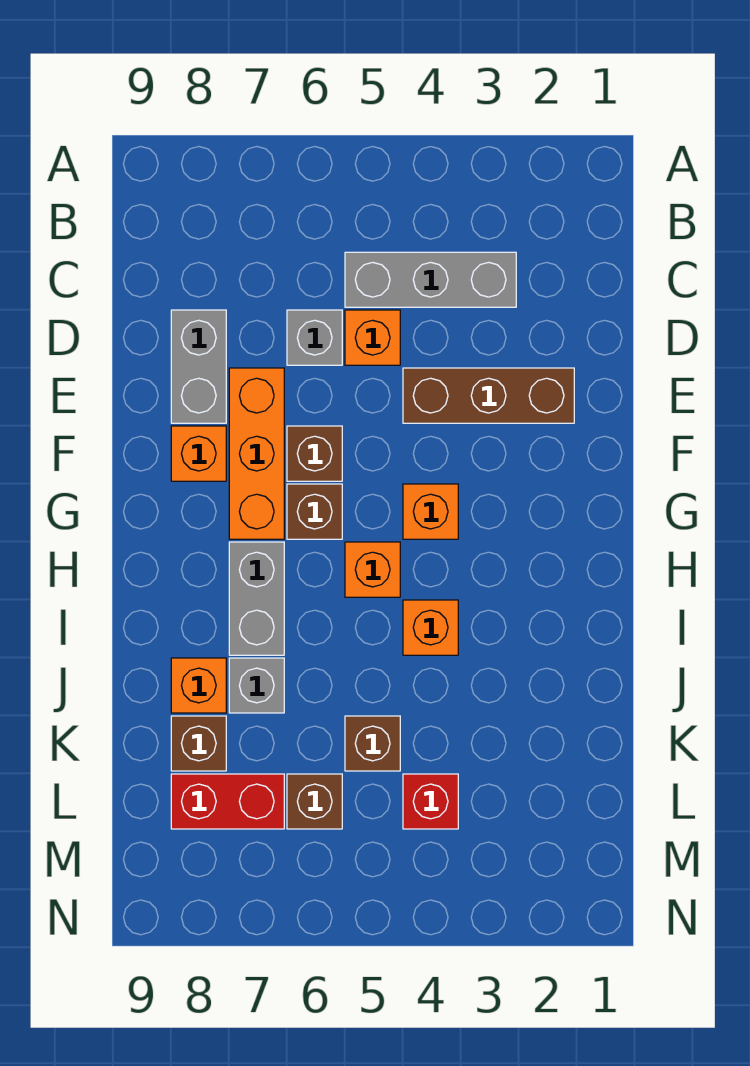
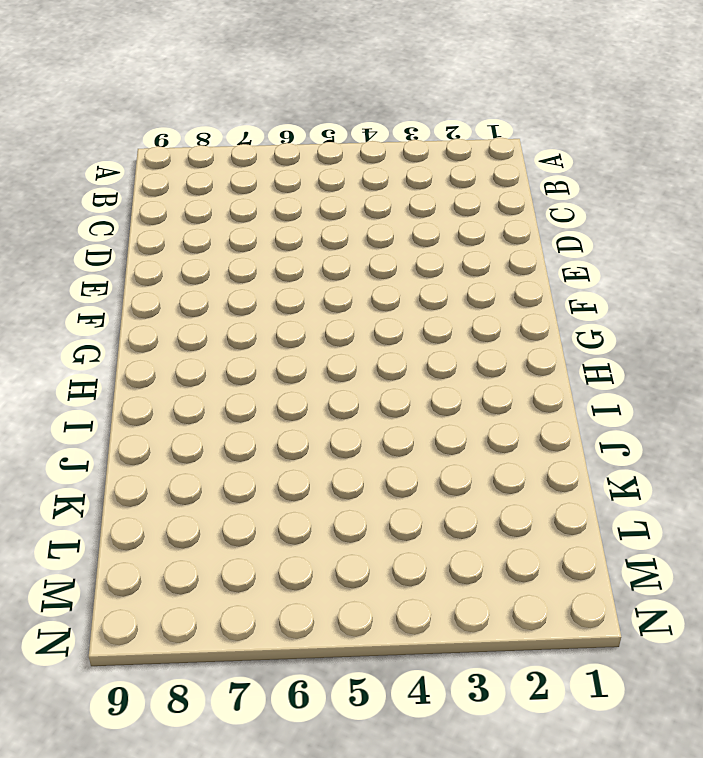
none -> grey 1x3 brick [345,252,516,307]
none -> orange 1x1 brick [345,310,400,365]
none -> grey 1x1 brick [287,310,342,365]

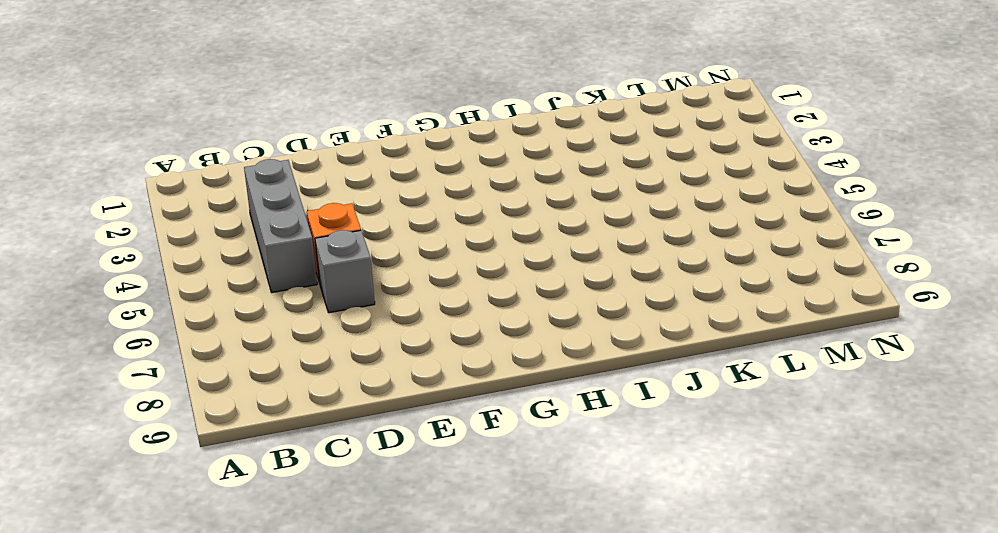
none -> grey 1x2 brick [171,310,226,423]
none -> brown 1x3 brick [403,368,574,423]
none -> orange 1x3 brick [229,368,284,539]

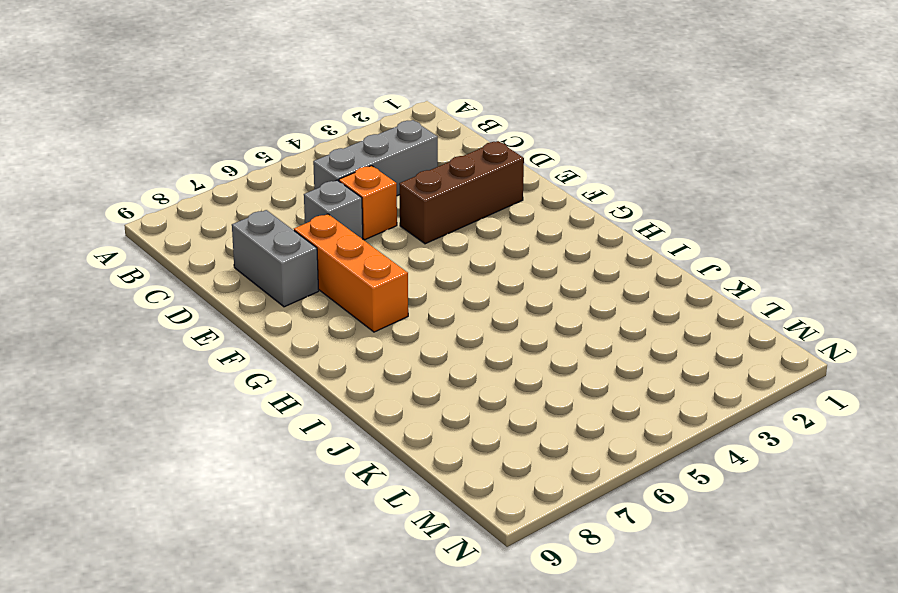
none -> brown 1x1 brick [287,426,342,481]
none -> orange 1x1 brick [171,426,226,481]
none -> orange 1x1 brick [403,484,458,539]

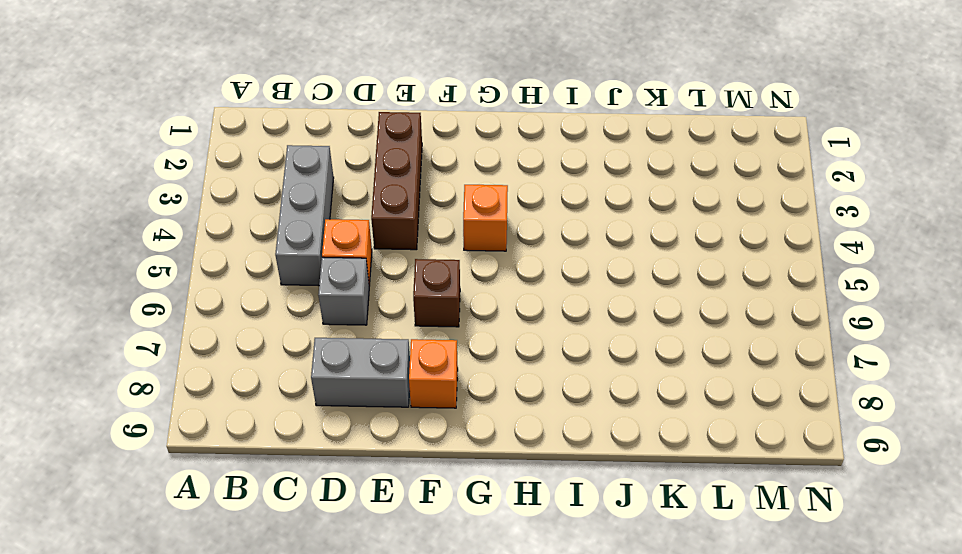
none -> orange 1x3 brick [229,368,284,539]
none -> brown 1x1 brick [287,484,342,539]
none -> orange 1x1 brick [345,542,400,597]

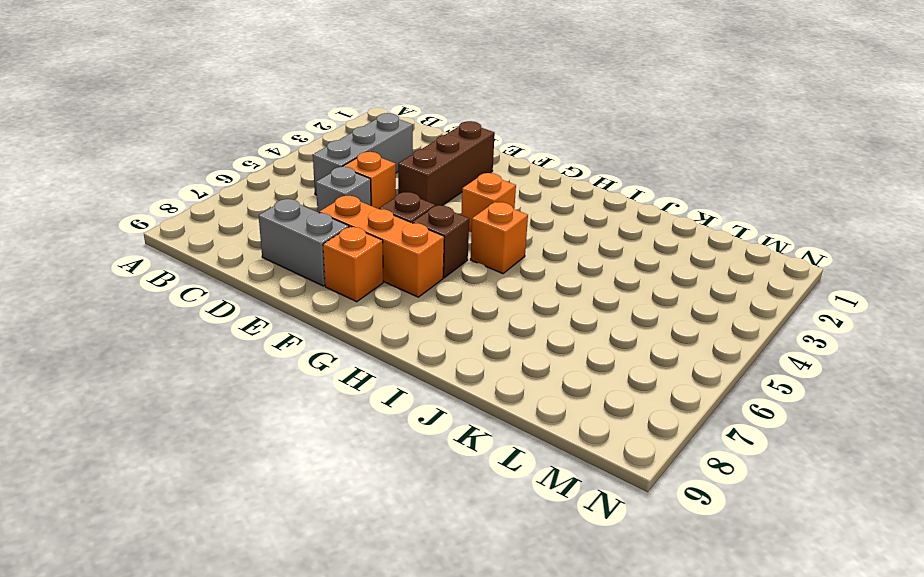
none -> grey 1x2 brick [229,542,284,655]
none -> orange 1x1 brick [403,600,458,655]
none -> grey 1x1 brick [229,658,284,713]

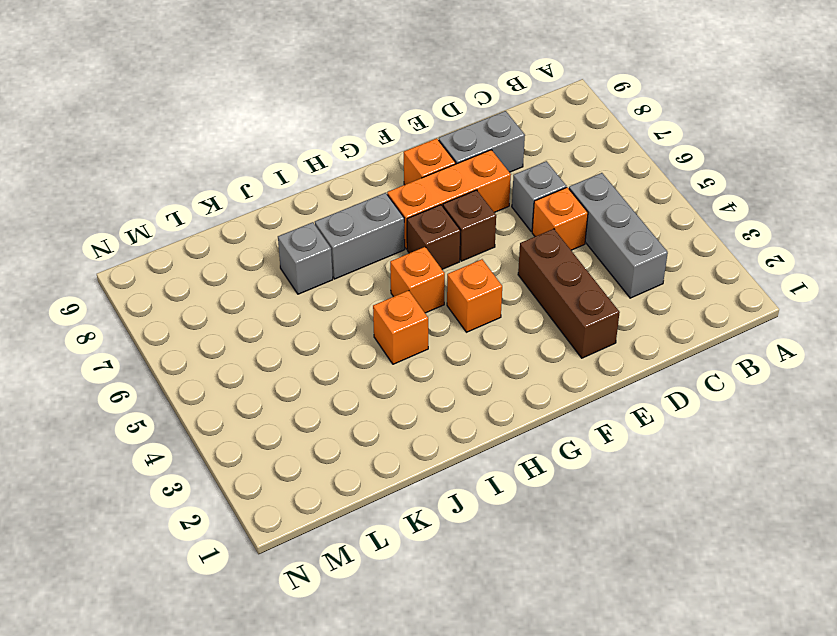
none -> orange 1x1 brick [171,658,226,713]
none -> brown 1x1 brick [345,716,400,771]
none -> brown 1x1 brick [171,716,226,771]

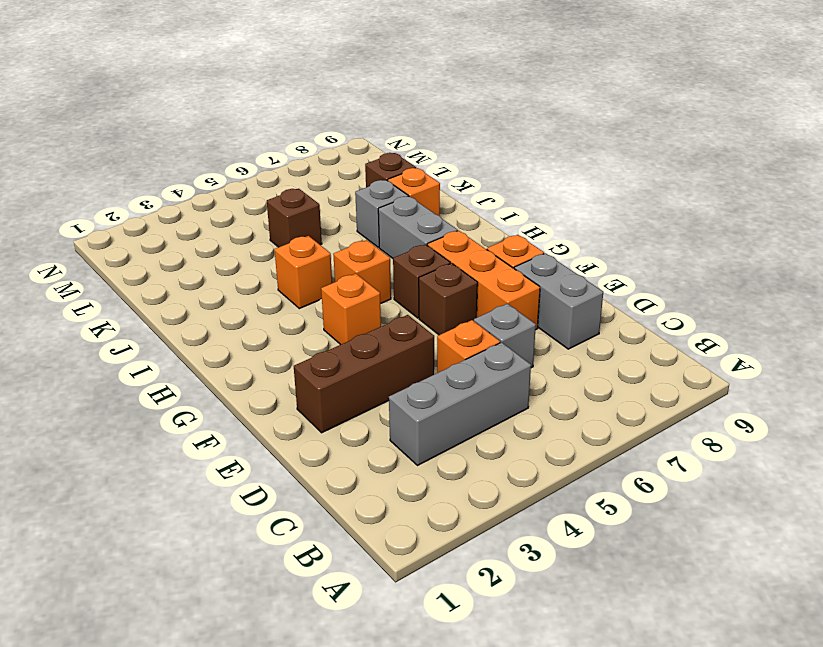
none -> red 1x1 brick [403,774,458,829]
none -> brown 1x1 brick [287,774,342,829]
none -> red 1x2 brick [171,774,284,829]

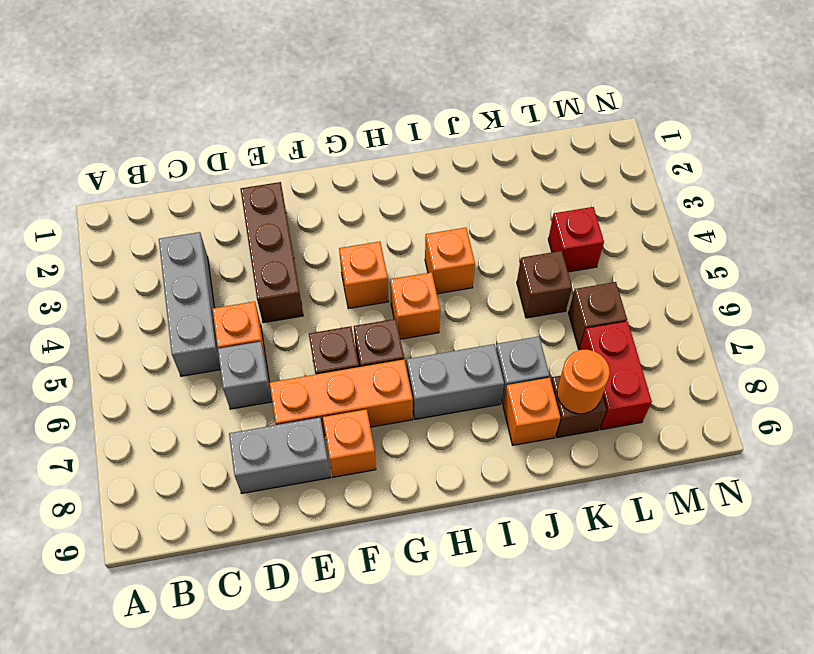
orange 1x1 round brick [557,350,610,414] -> none

